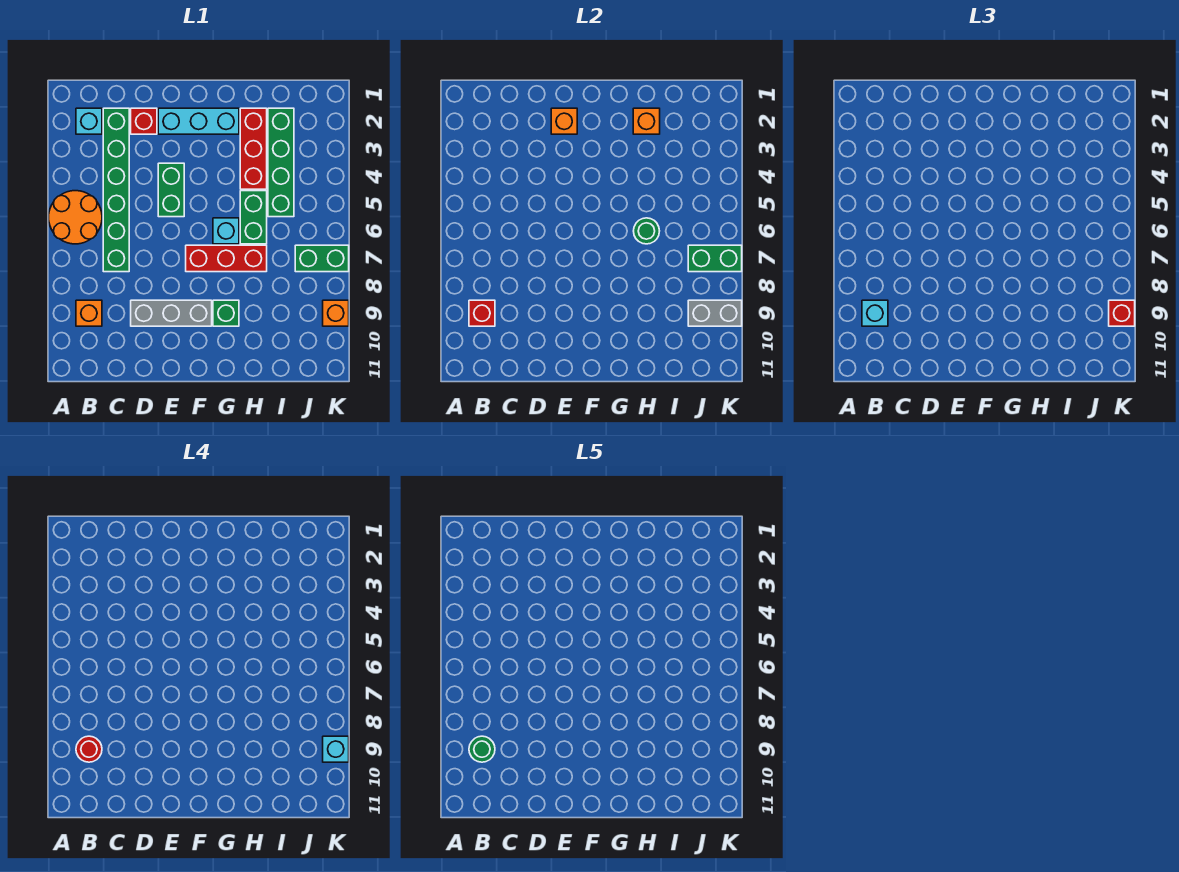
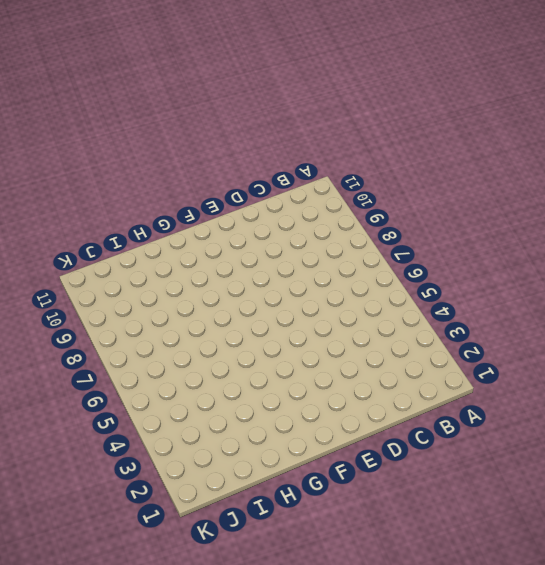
none -> orange 2x2 round brick [49,191,102,244]
none -> cyan 1x1 brick [76,108,102,134]
none -> orange 1x1 brick [76,300,102,326]

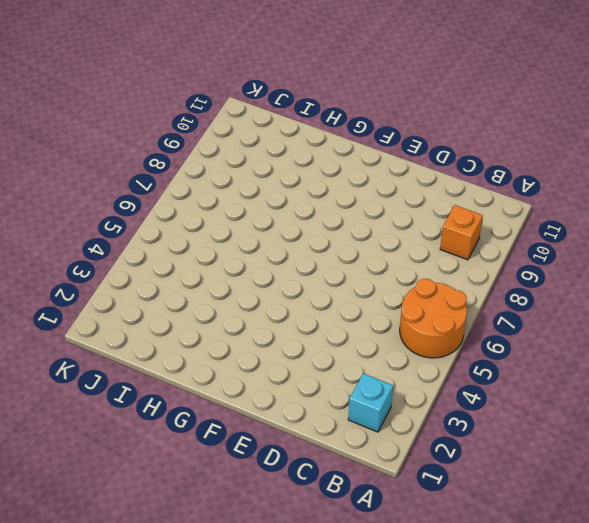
none -> green 1x6 brick [103,108,129,272]
none -> red 1x1 brick [131,108,157,134]
none -> grey 1x3 brick [131,300,212,326]

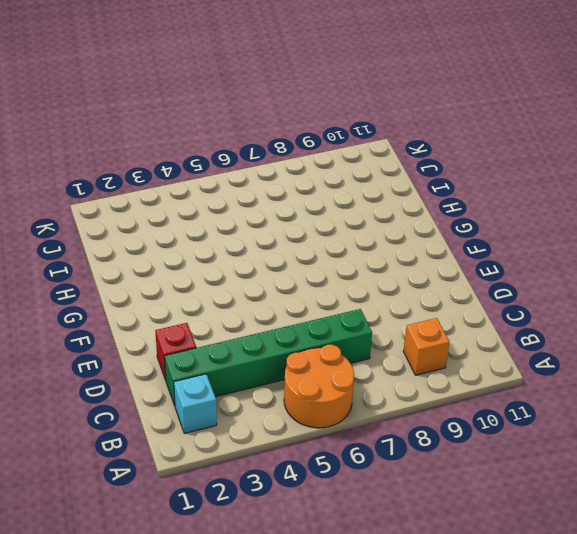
none -> grey 1x3 brick [131,300,212,326]
none -> cyan 1x3 brick [158,108,239,134]
none -> green 1x2 brick [158,163,184,217]

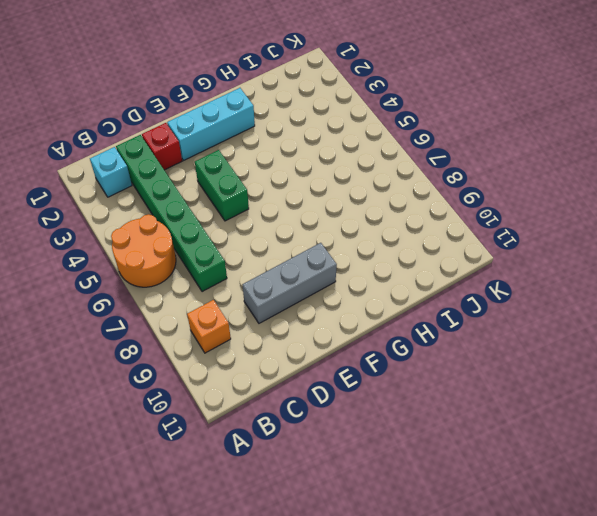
none -> red 1x3 brick [186,245,267,272]
none -> cyan 1x1 brick [213,218,239,244]
none -> green 1x1 brick [213,300,239,326]

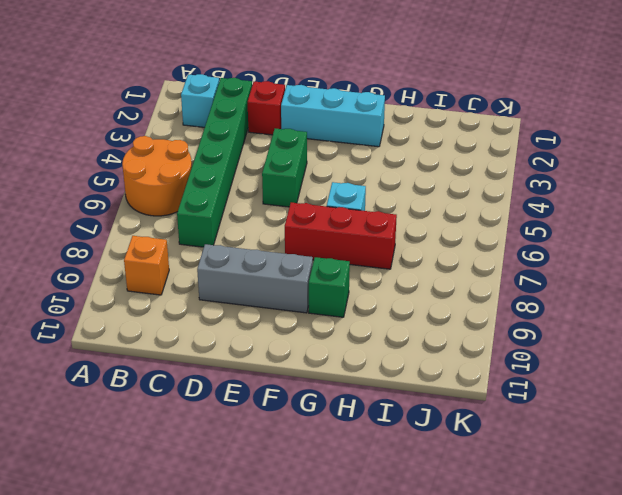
none -> red 1x3 brick [240,108,267,189]
none -> green 1x2 brick [240,191,267,244]
none -> green 1x4 brick [268,108,294,217]

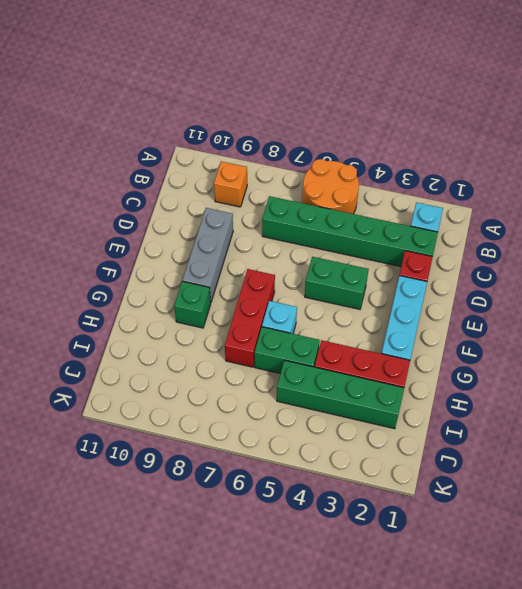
none -> green 1x2 brick [295,245,349,272]
none -> orange 1x1 brick [323,300,349,326]
none -> red 1x1 brick [469,300,495,326]

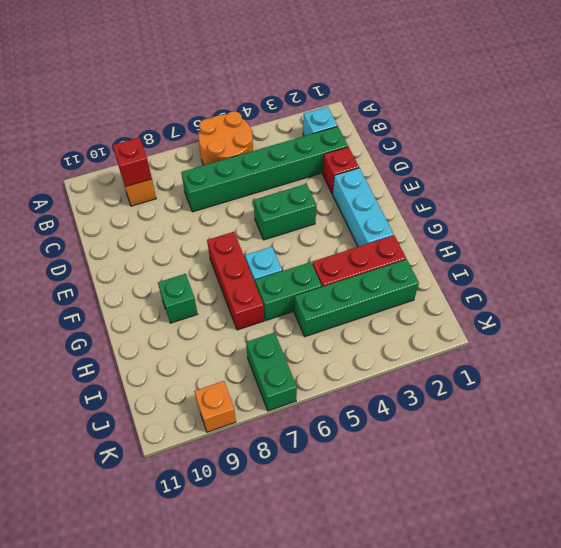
none -> grey 1x3 brick [131,300,212,326]
none -> orange 1x1 brick [551,108,577,134]
none -> orange 1x1 brick [633,108,660,134]

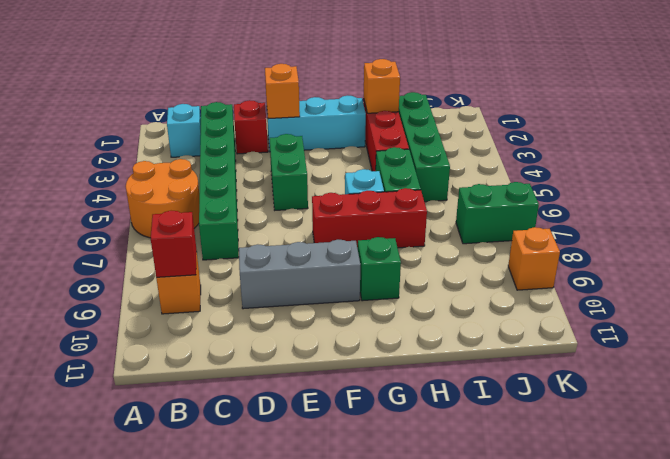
none -> green 1x1 round brick [634,218,659,244]
none -> green 1x2 brick [688,245,742,272]
none -> grey 1x2 brick [688,300,742,326]

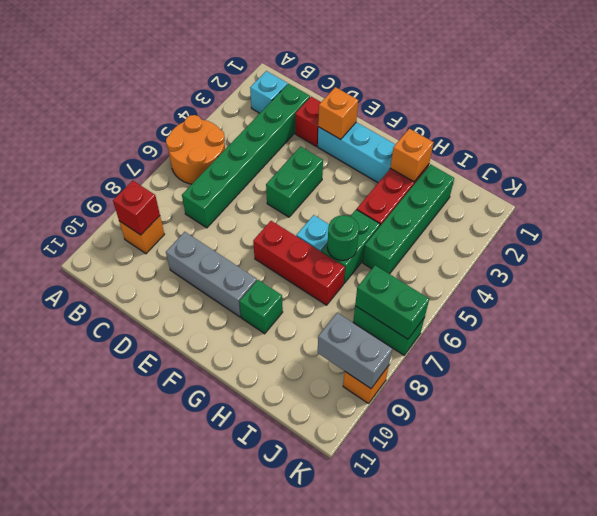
none -> cyan 1x1 brick [862,300,888,326]
none -> red 1x1 brick [1109,300,1135,326]
none -> red 1x1 round brick [76,736,102,762]

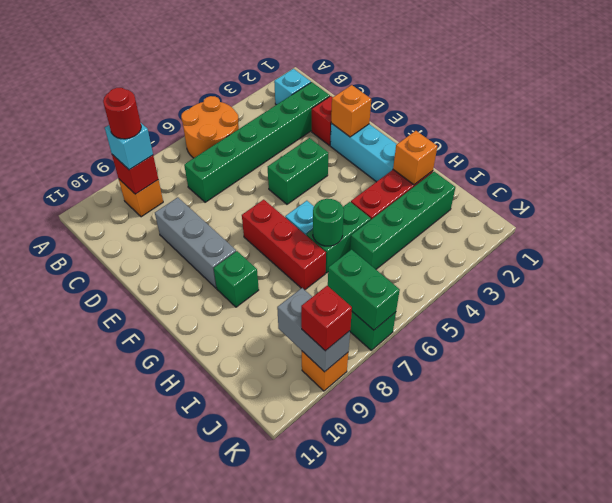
none -> cyan 1x1 brick [323,736,349,762]
none -> green 1x1 round brick [469,736,495,762]

